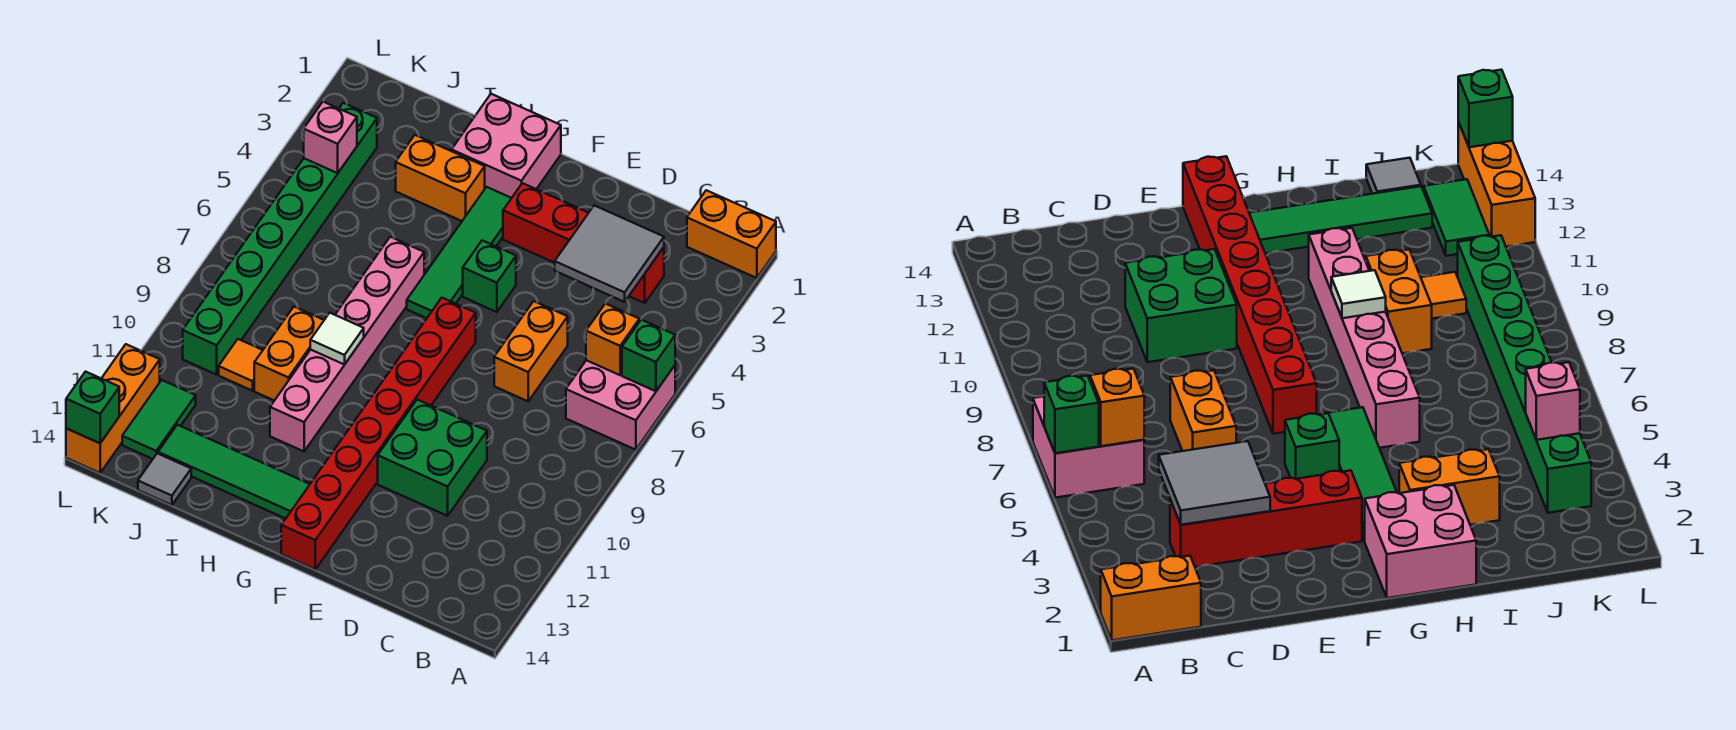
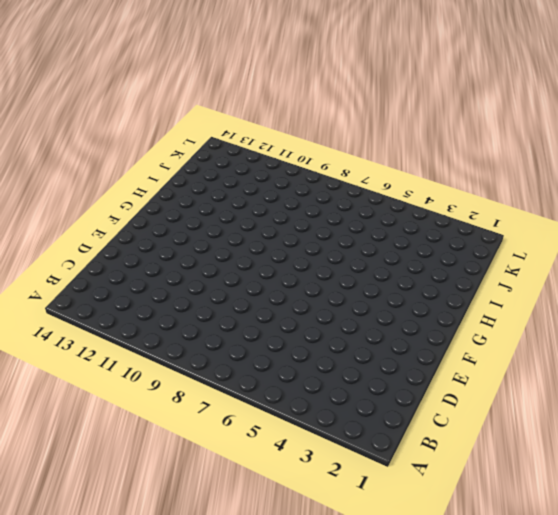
none -> orange 1x2 brick [687,190,776,278]
none -> pink 2x2 brick [566,360,675,450]
none -> red 1x4 brick [503,183,664,303]

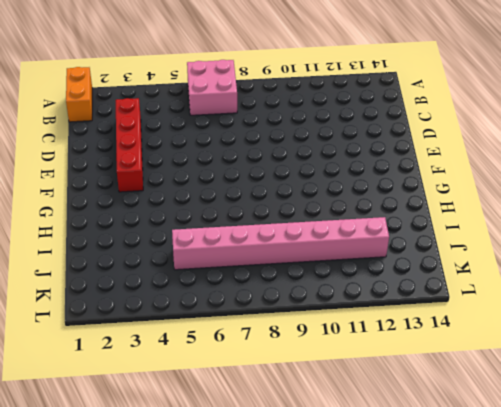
pink 1x8 brick [172,217,389,270] -> orange 1x1 tile [219,339,263,391]
none -> orange 1x2 brick [494,301,568,401]
none -> green 2x2 brick [378,400,487,516]
none -> green 1x1 brick [463,240,516,312]

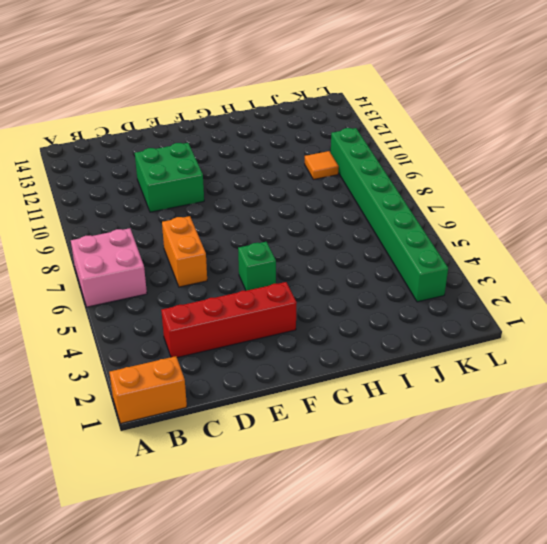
none -> red 1x8 brick [281,298,476,569]
none -> pink 2x2 brick [452,94,561,198]
none -> green 1x4 tile [407,187,511,318]

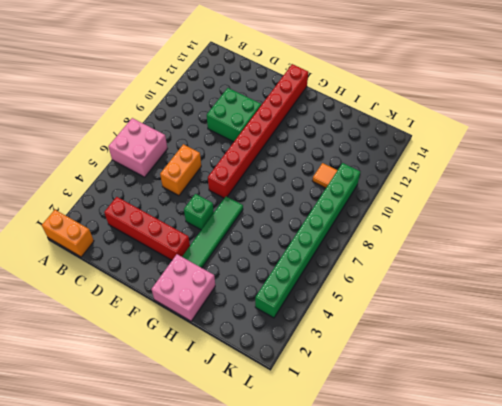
none -> green 1x4 tile [158,425,310,519]
none -> orange 1x2 brick [396,135,485,221]
none -> pink 1x6 brick [270,237,424,451]

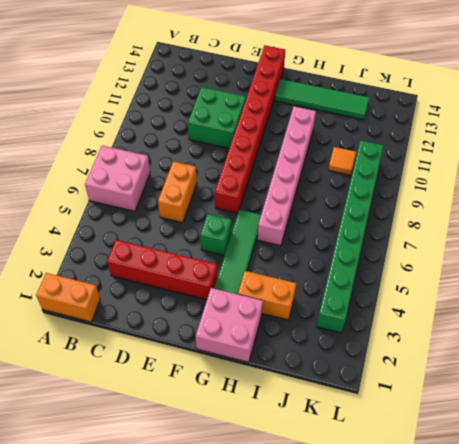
none -> orange 1x2 brick [254,307,324,401]
none -> grey 1x1 tile [138,453,191,505]
none -> green 1x2 tile [122,380,196,459]

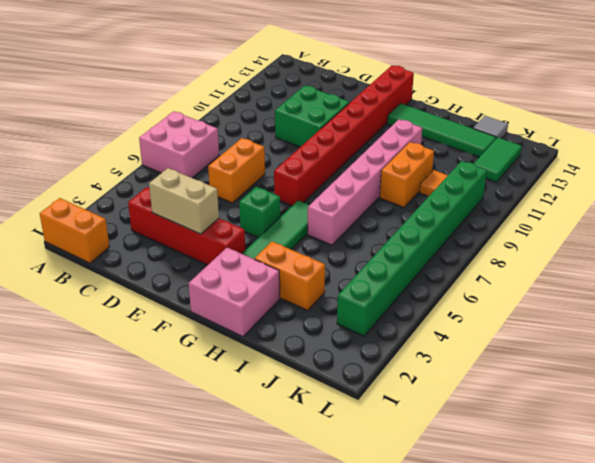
tan 1x2 brick [149,168,219,234] -> grey 2x2 tile [555,205,664,302]
none -> orange 1x3 brick [66,344,160,473]
none -> green 1x1 brick [622,320,675,391]
none -> orange 1x1 brick [586,304,639,375]

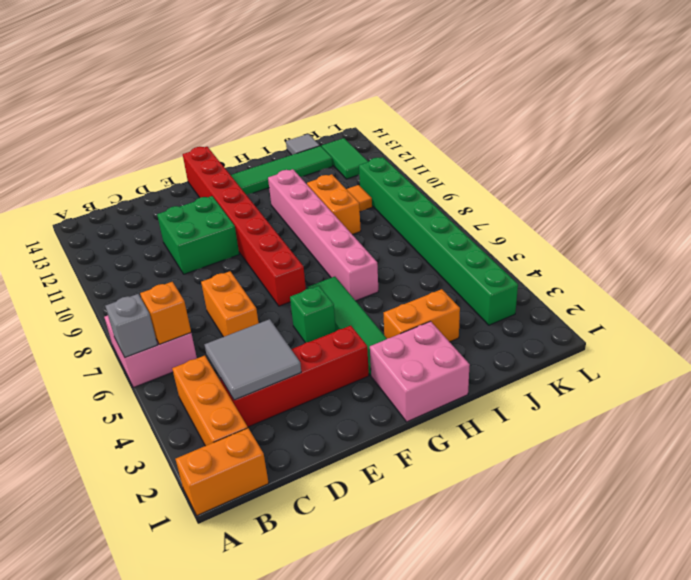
grey 1x1 brick [105,294,157,357] -> green 1x1 brick [622,320,675,391]
orange 1x3 brick [172,356,248,446] -> orange 1x3 brick moved to [66,344,160,473]
none -> white 1x1 tile [310,313,364,365]
none -> pink 1x1 brick [304,102,357,173]
none -> green 1x1 brick [66,372,119,443]

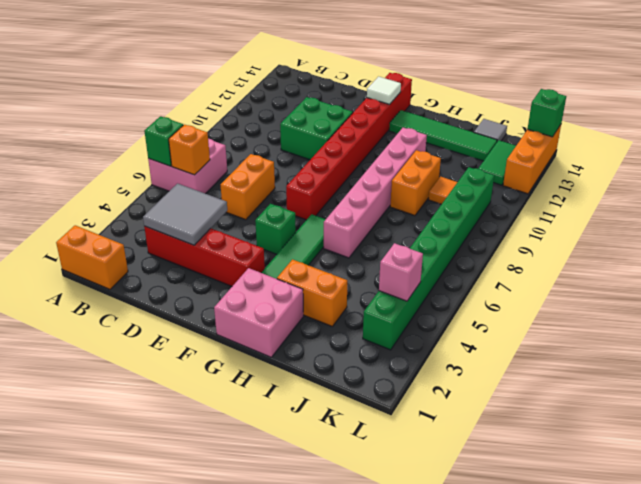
white 1x1 tile [367,77,401,105] -> white 1x1 tile moved to [310,313,364,365]

